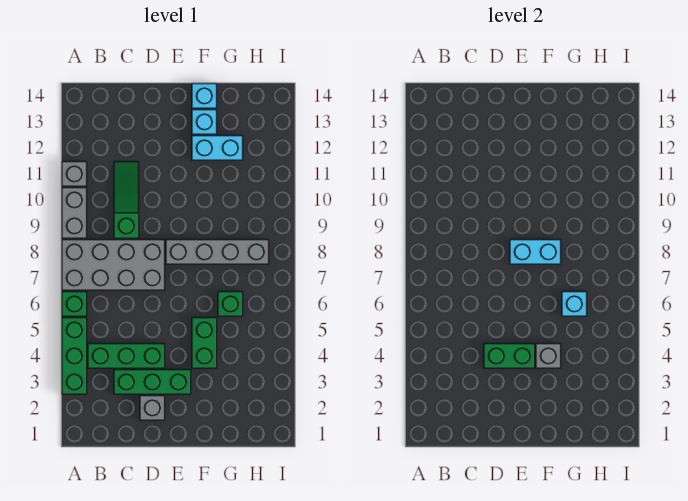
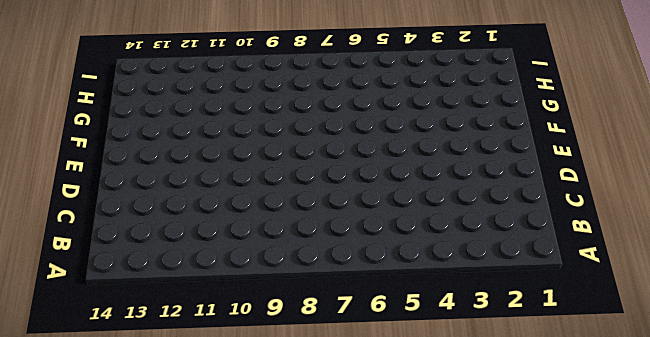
none -> green 1x3 brick [62,318,87,394]
none -> green 1x1 brick [62,292,87,316]
none -> grey 2x4 brick [62,240,165,290]

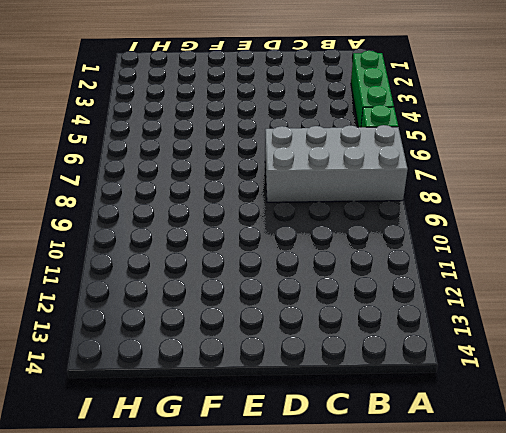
none -> grey 1x2 brick [62,188,87,238]
none -> grey 1x1 brick [62,162,87,186]
none -> green 1x3 brick [88,344,165,368]

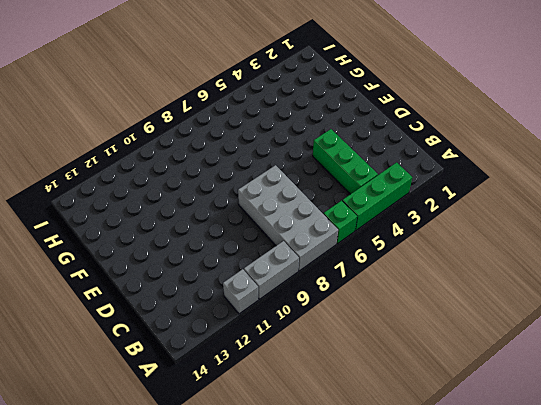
none -> green 1x3 brick [114,370,191,394]
none -> green 1x3 slope [114,162,139,238]
none -> grey 1x1 brick [140,396,165,420]

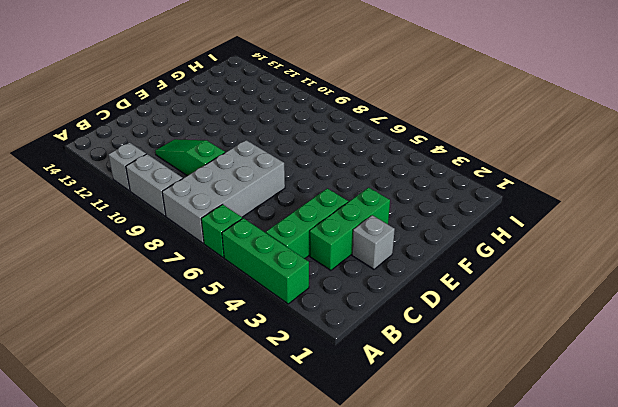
none -> grey 1x4 brick [166,240,269,264]
none -> green 1x2 brick [192,318,217,368]
none -> cyan 1x2 brick [192,136,243,160]

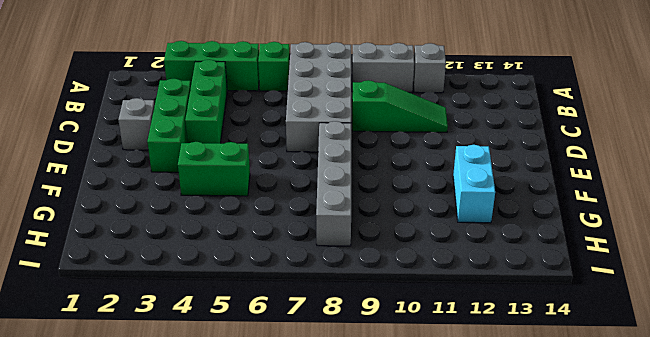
none -> cyan 1x1 brick [192,110,217,134]
none -> cyan 1x1 brick [192,84,217,108]
none -> green 1x1 brick [218,292,243,316]

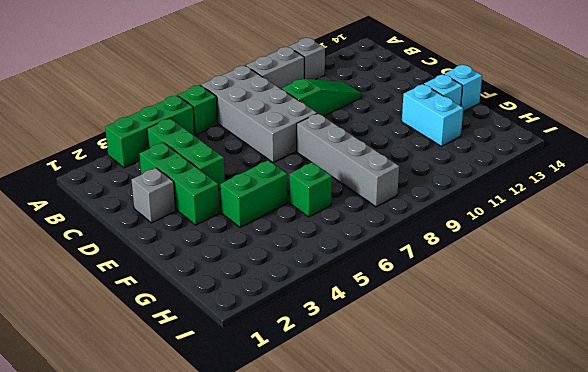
none -> green 1x2 brick [484,344,535,368]
none -> cyan 1x2 brick [510,240,561,264]
none -> grey 1x1 brick [536,344,561,368]

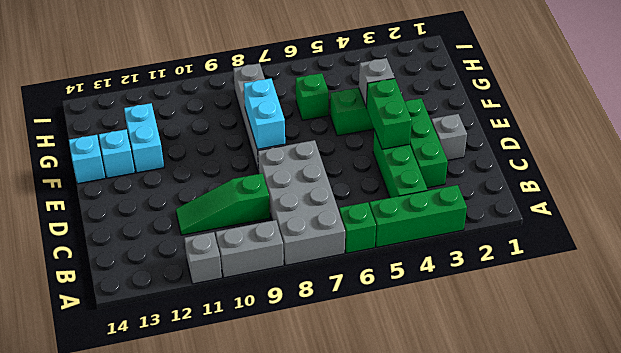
none -> cyan 1x1 brick [562,292,587,316]

